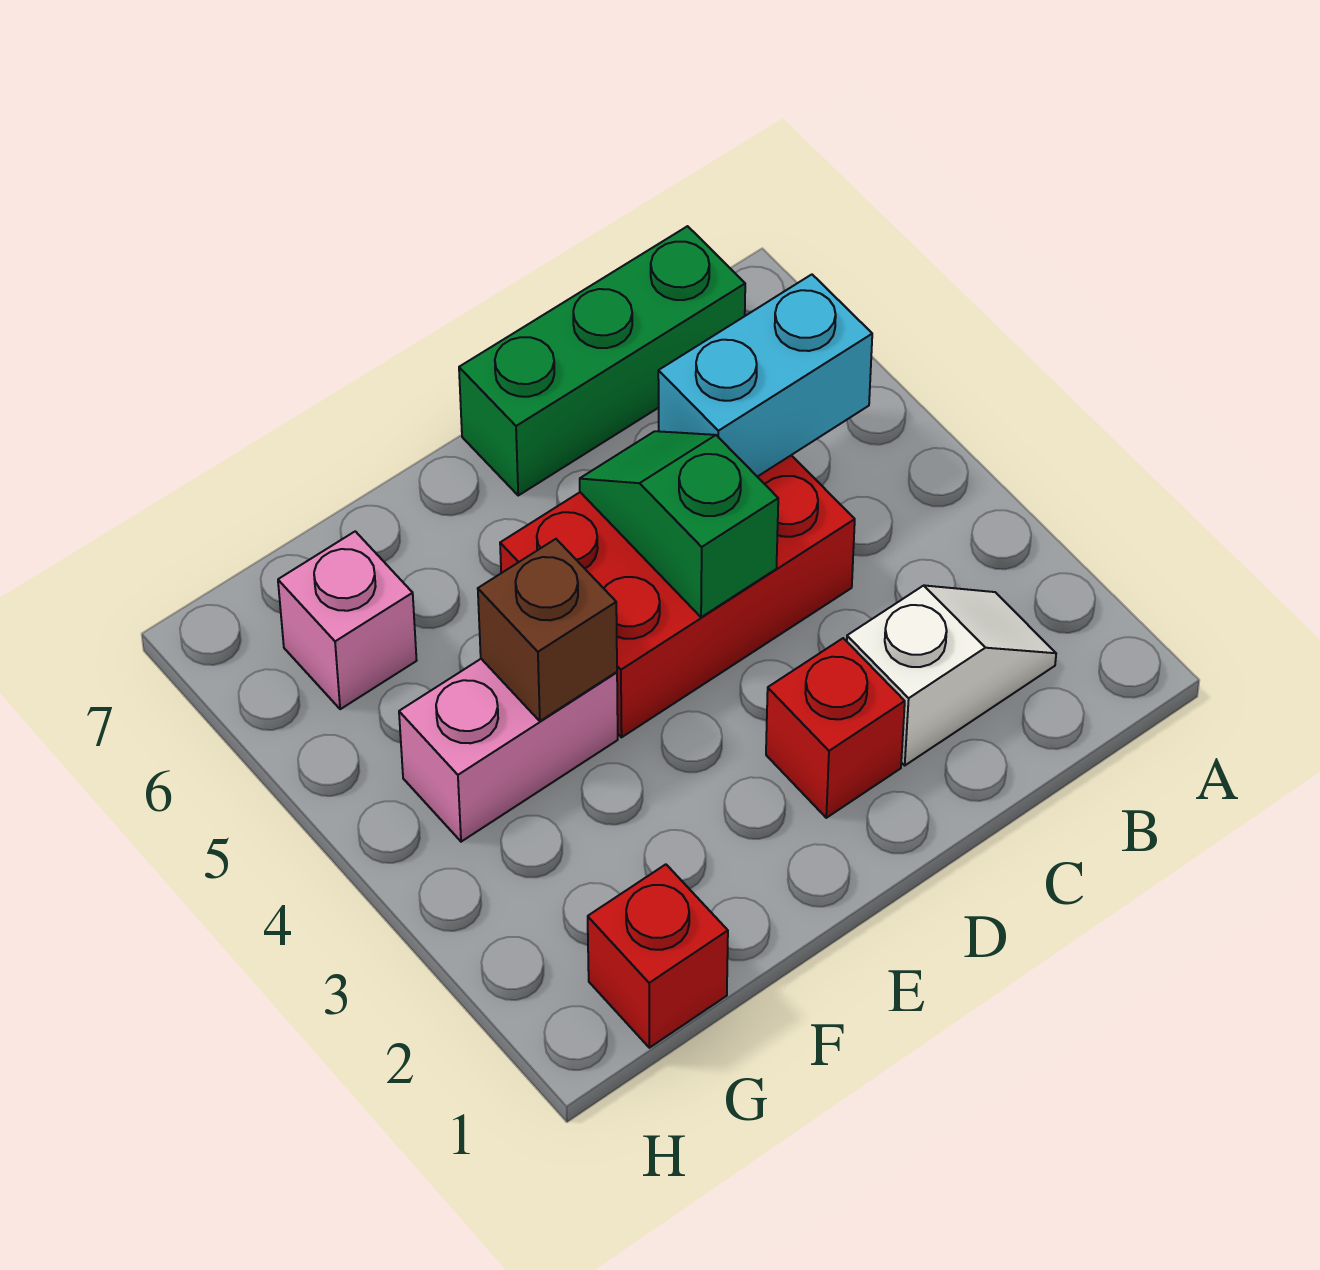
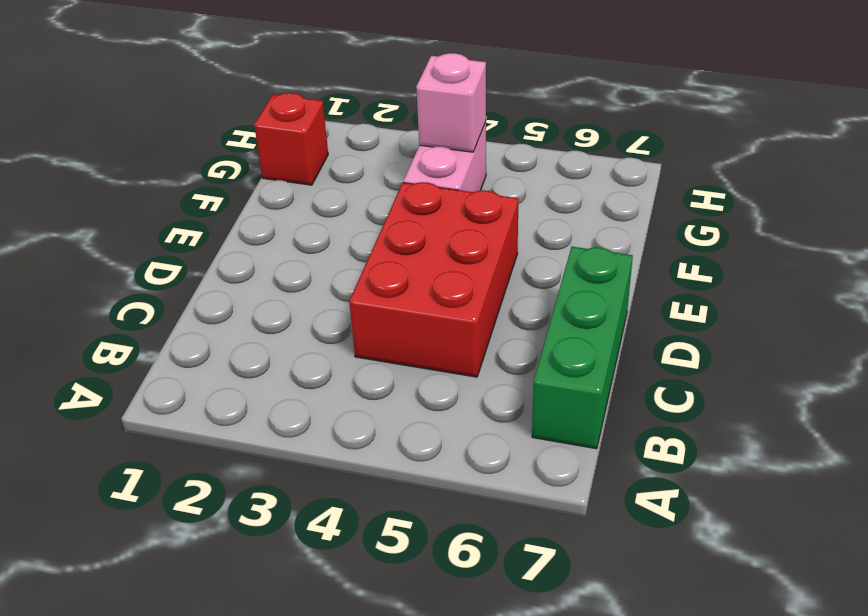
pink 1x1 brick [416,53,486,152] -> pink 1x1 brick moved to [278,531,417,709]
none -> white 1x2 slope [847,585,1056,765]
none -> red 1x1 brick [766,638,905,818]

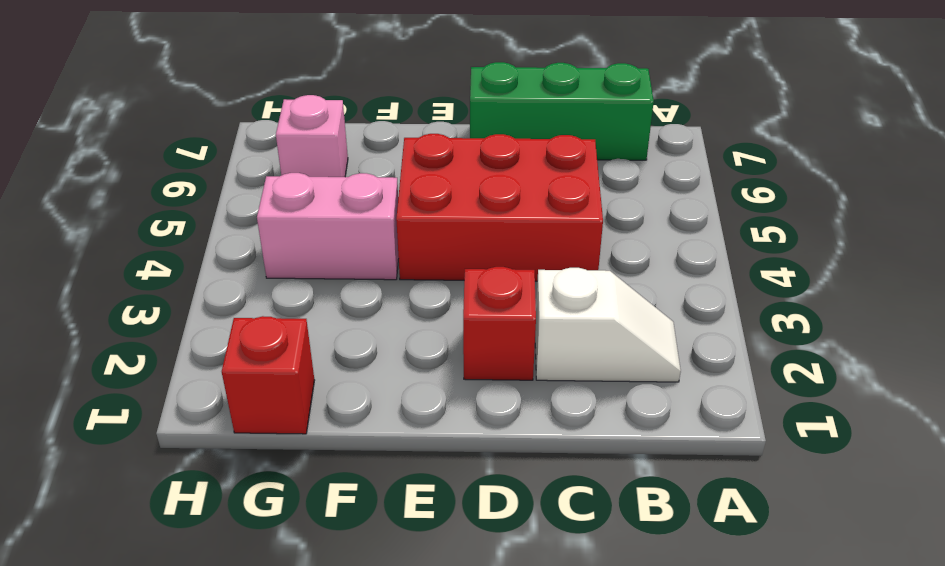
none -> cyan 1x2 brick [658,275,872,477]
none -> green 1x2 slope [580,431,778,617]

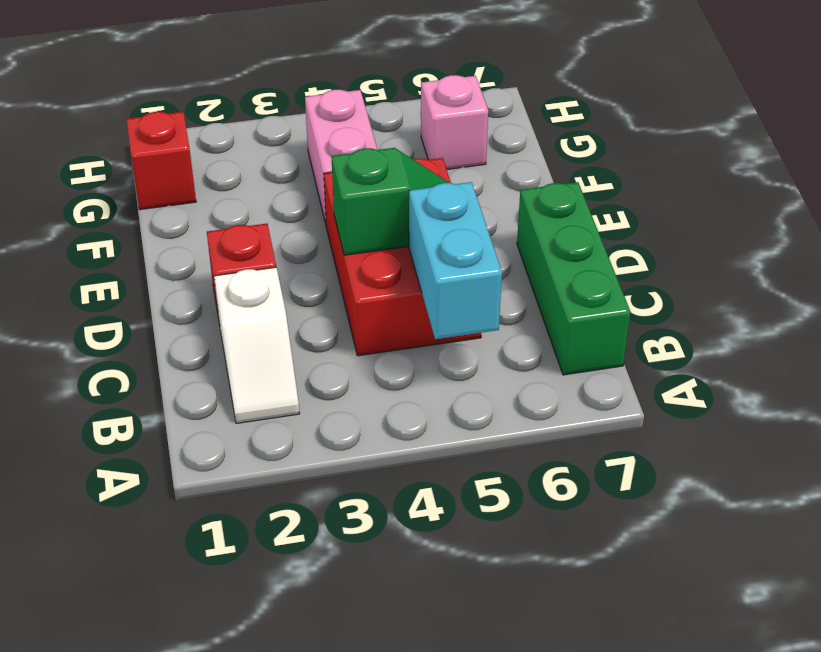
none -> brown 1x1 brick [478,539,617,721]

